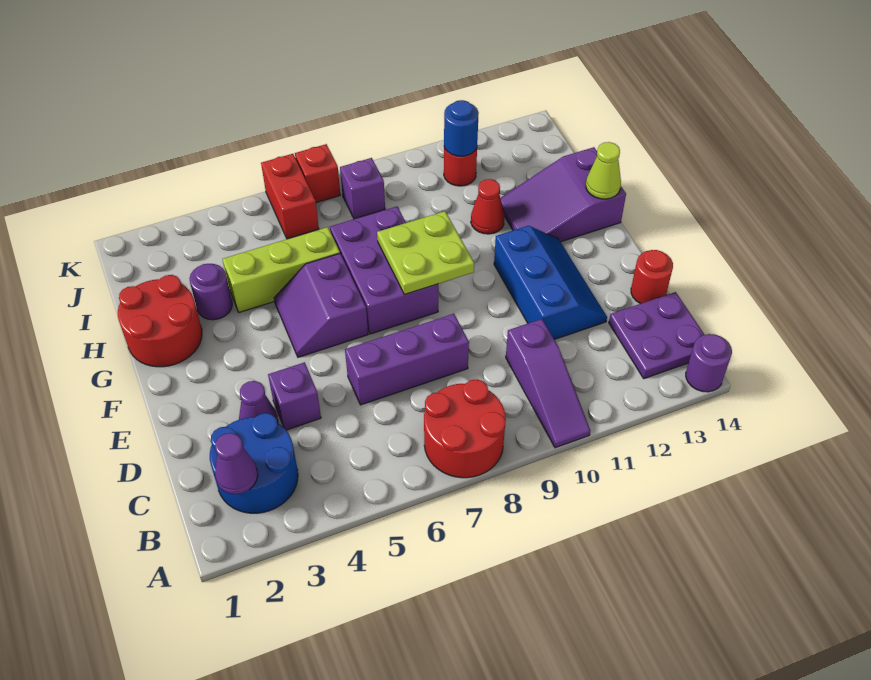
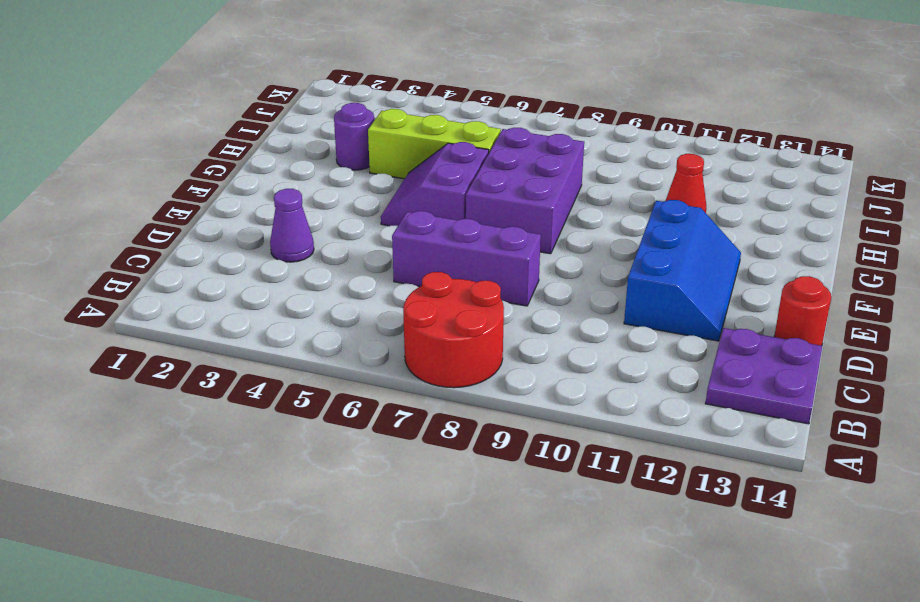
none -> purple 1x3 slope [506,319,590,448]
none -> purple 1x1 round brick [686,334,732,392]
none -> blue 2x2 round brick [210,413,298,513]

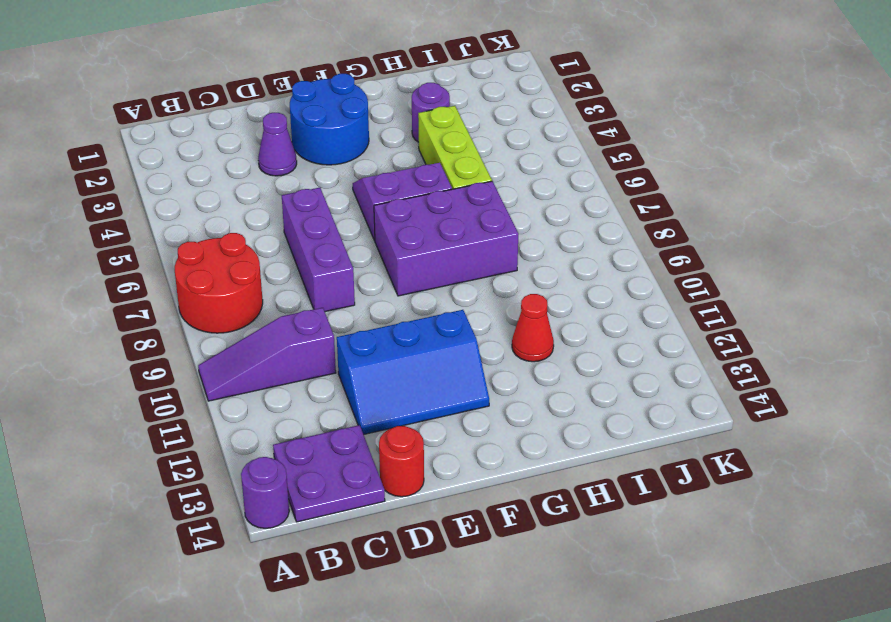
blue 2x2 round brick [290,74,369,165] -> blue 2x2 round brick moved to [210,413,298,513]
none -> purple 1x1 brick [268,362,321,430]
none -> red 2x2 round brick [118,275,202,367]
none -> purple 2x3 slope [500,147,626,242]

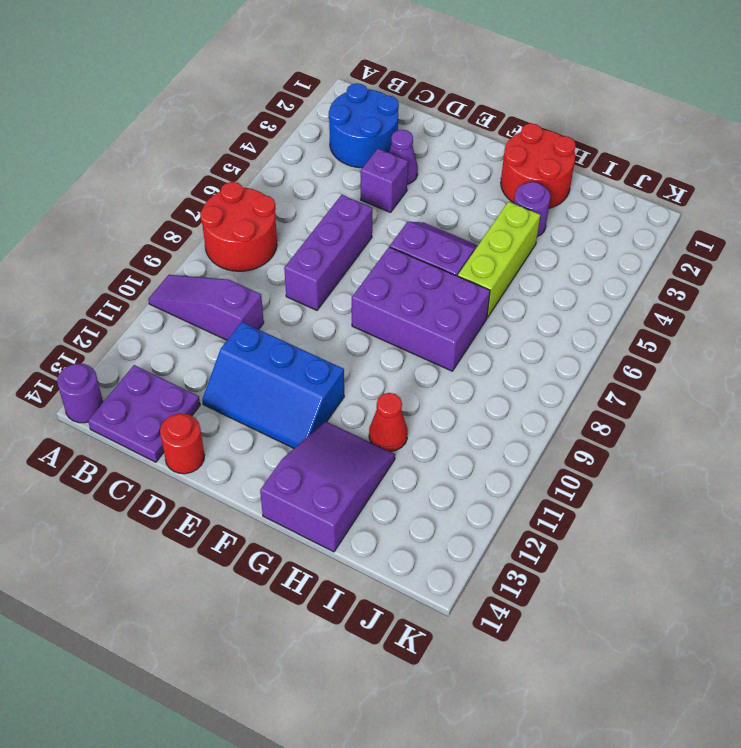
none -> red 1x2 brick [261,154,319,239]
none -> purple 1x1 brick [340,158,385,219]
none -> red 1x1 round brick [444,147,477,186]

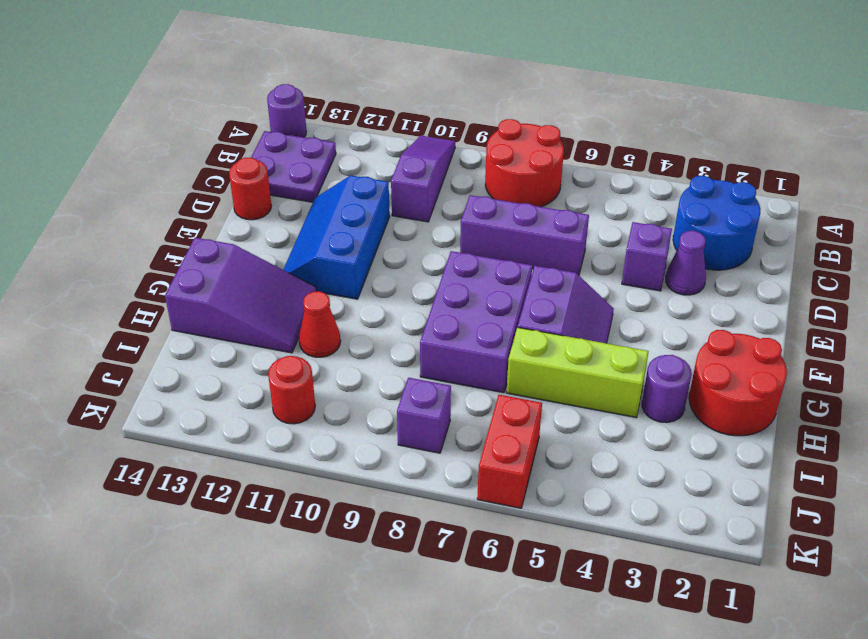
none -> red 1x1 brick [295,144,340,203]
none -> purple 1x1 cone [215,433,258,494]
none -> lime 2x2 plate [377,211,474,295]

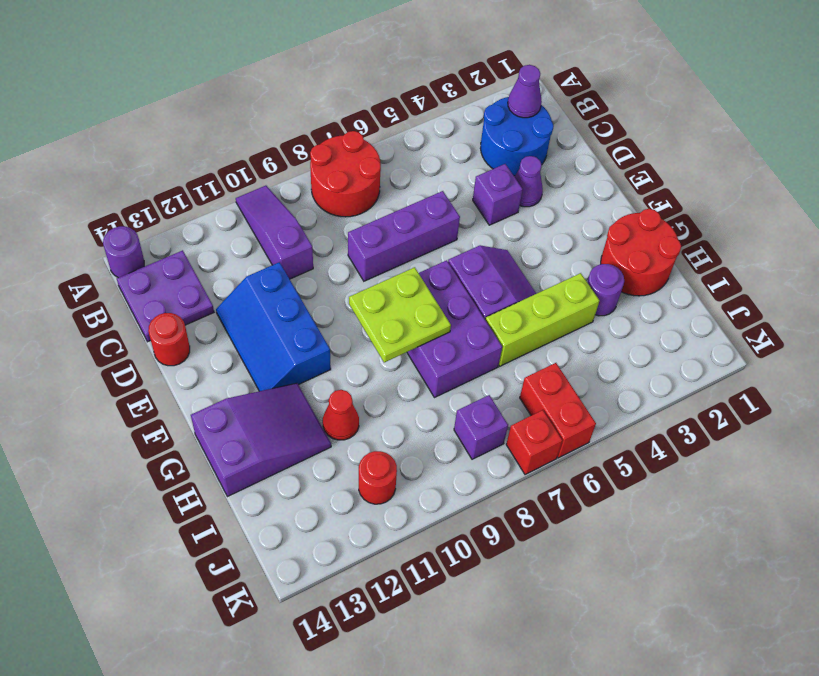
none -> lime 1x1 cone [586,142,621,199]
none -> blue 1x1 round brick [444,100,479,156]

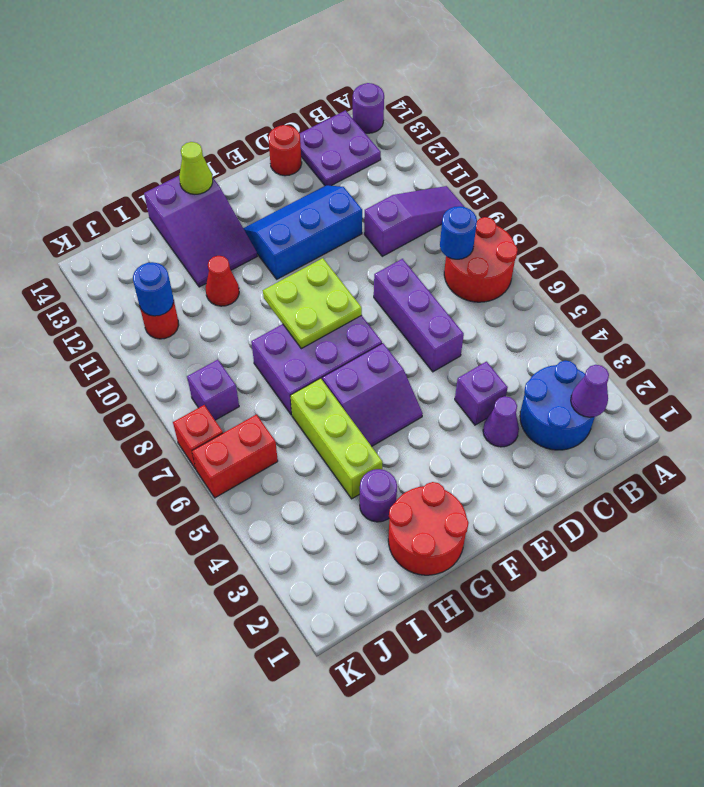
blue 1x1 round brick [440,206,477,259] -> none

